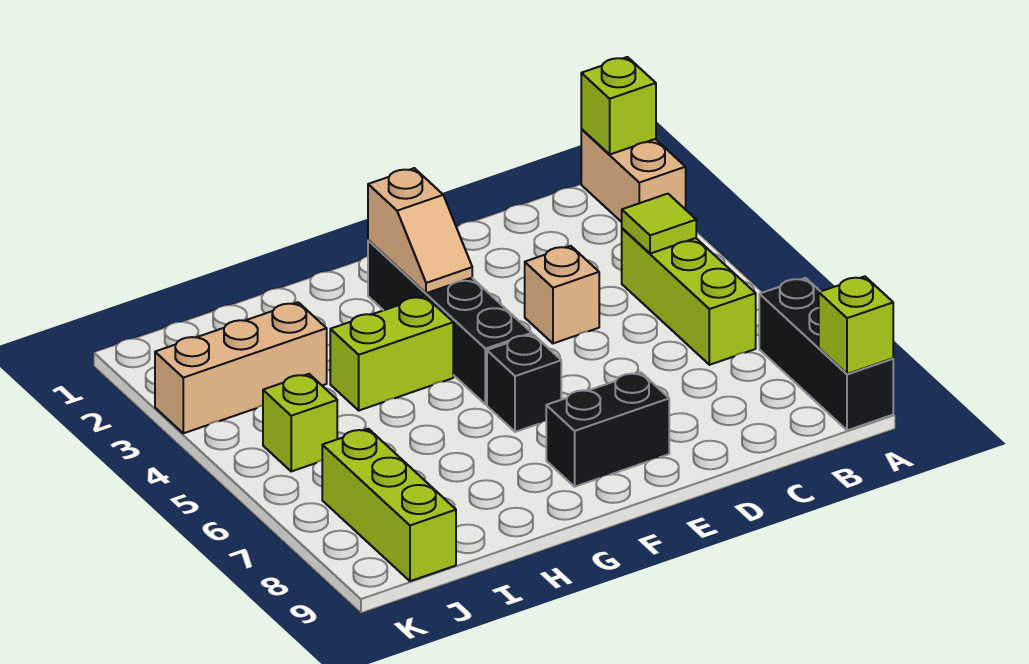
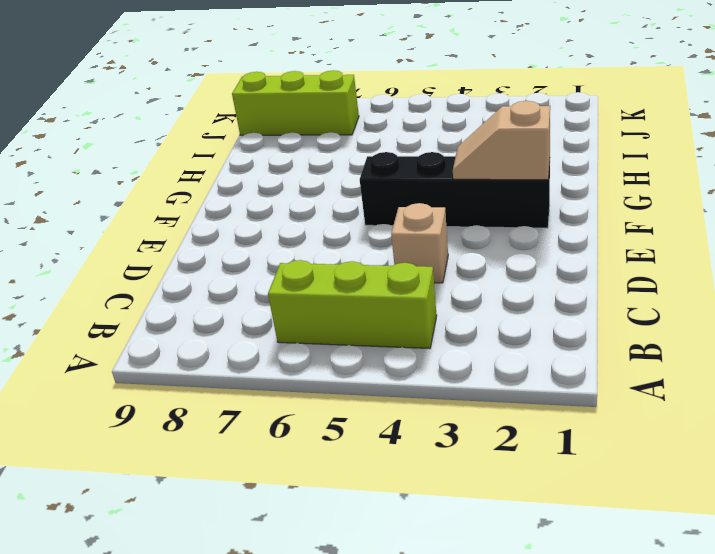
none -> tan 1x2 brick [581,129,686,222]
none -> black 1x3 brick [759,278,893,430]
none -> black 1x2 brick [546,372,669,487]

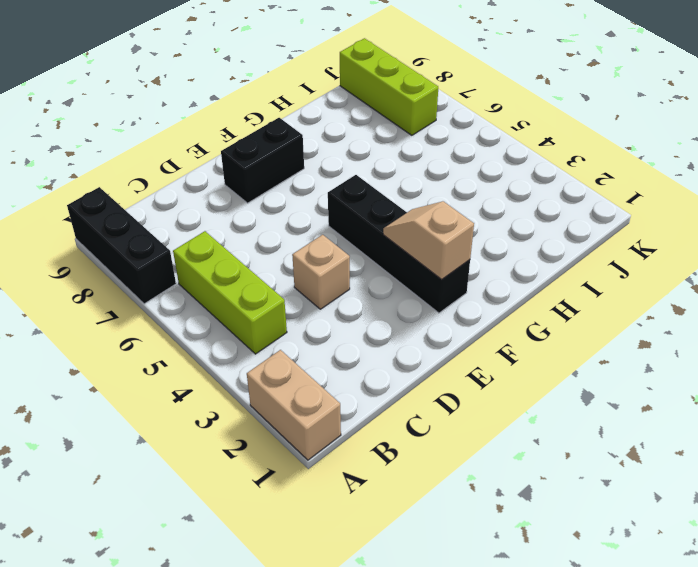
none -> black 1x1 brick [487,334,561,432]
none -> lime 1x2 brick [330,296,453,410]
none -> tan 1x3 brick [155,302,327,433]

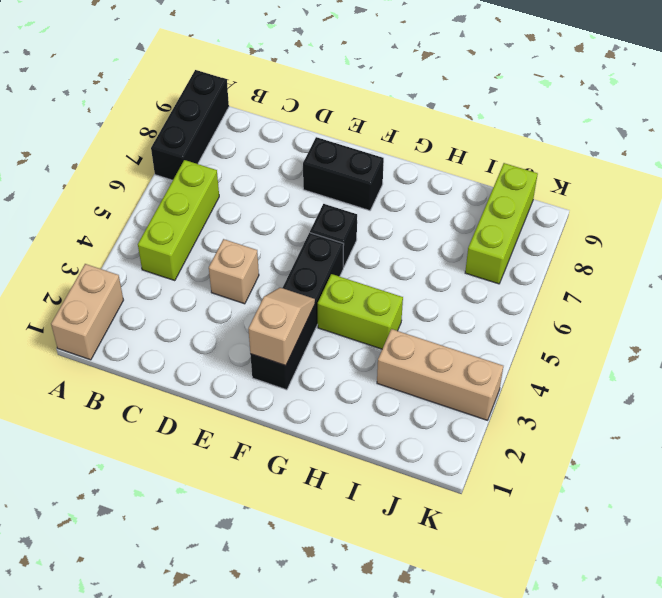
none -> lime 1x1 brick [263,374,337,471]
none -> lime 1x1 brick [581,57,656,154]
none -> lime 1x1 brick [819,276,893,374]

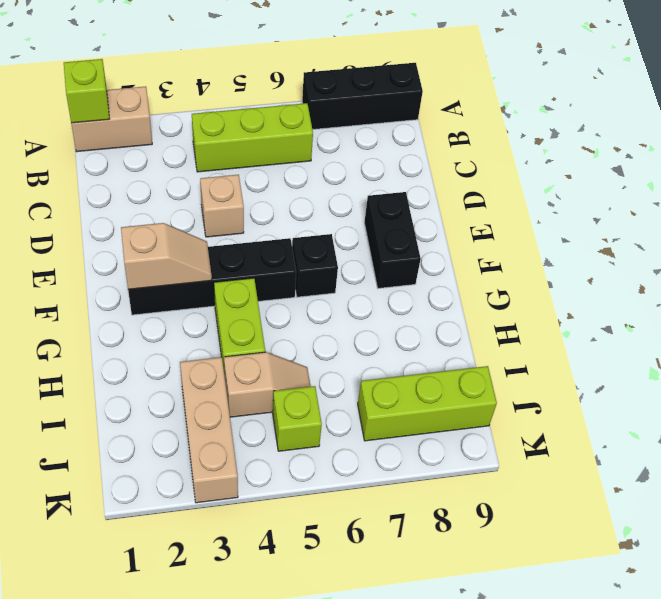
tan 1x2 slope [224,352,311,417] -> none
none -> lime 1x1 brick [819,276,893,374]
none -> lime 1x1 tile [622,194,696,254]

